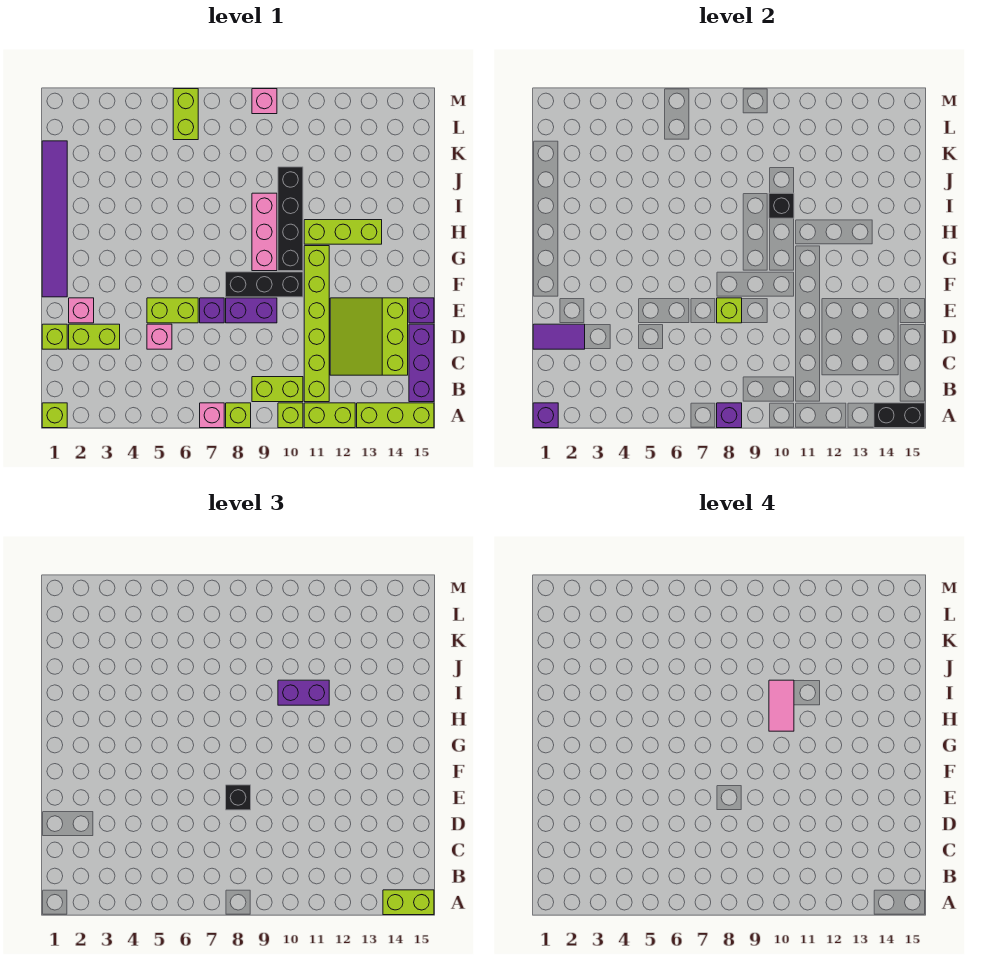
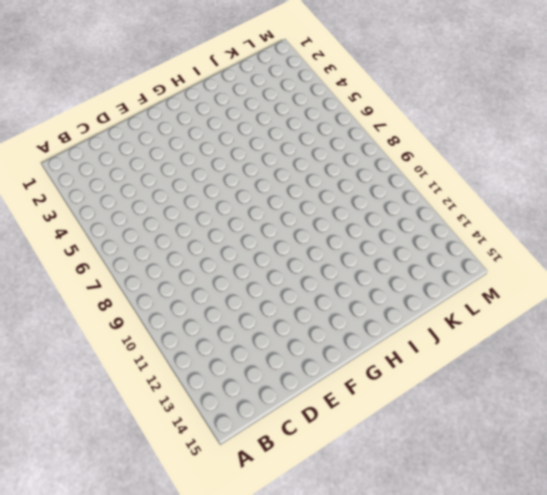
none -> lime 1x1 brick [42,403,67,428]
none -> pink 1x1 brick [200,403,224,428]
none -> lime 1x1 brick [226,403,251,428]
none -> lime 1x1 brick [278,403,303,428]

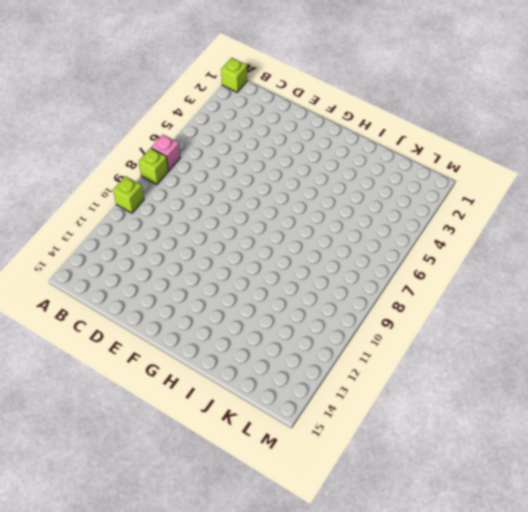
none -> lime 1x2 brick [304,403,355,428]
none -> lime 1x3 brick [357,403,434,428]
none -> lime 1x2 brick [252,377,303,402]
none -> lime 1x6 brick [304,246,329,402]

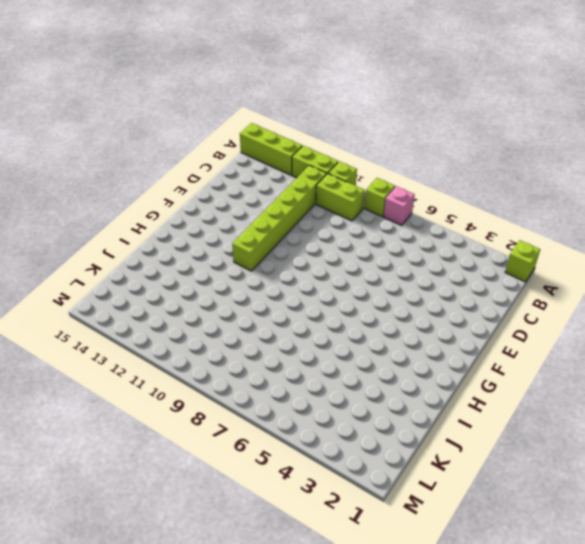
none -> purple 1x3 brick [409,324,434,402]
none -> lime 3x3 slope [330,298,408,375]
none -> lime 1x1 brick [42,324,67,349]
none -> lime 1x2 brick [69,324,120,349]

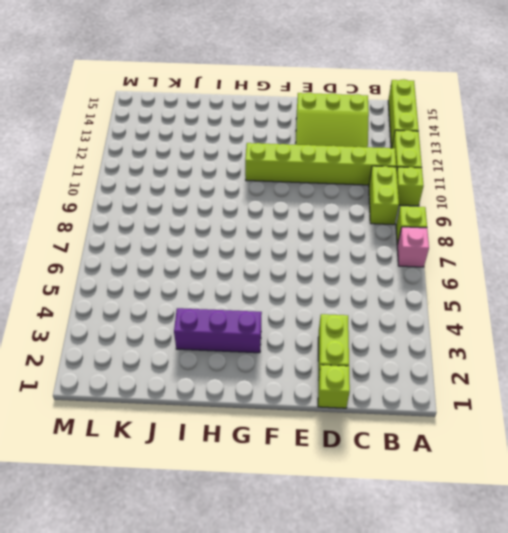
purple 1x3 brick [174,308,262,353] -> purple 1x3 brick moved to [409,324,434,402]
none -> lime 1x1 brick [42,403,67,428]
none -> pink 1x1 brick [147,324,172,349]
none -> pink 1x1 brick [69,298,94,323]
none -> lime 1x2 brick [147,298,198,323]

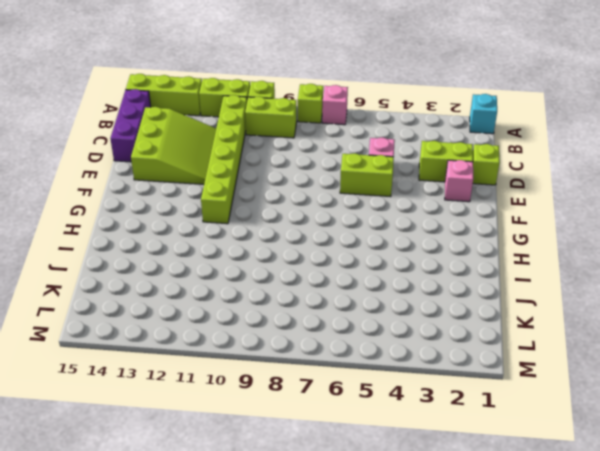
cyan 1x1 brick [470,94,497,134] -> lime 1x1 brick [42,403,67,428]
none -> purple 1x1 brick [200,298,224,323]
none -> purple 1x2 brick [226,298,277,323]
none -> purple 1x1 brick [409,298,434,323]
none -> purple 1x6 tile [42,141,67,297]

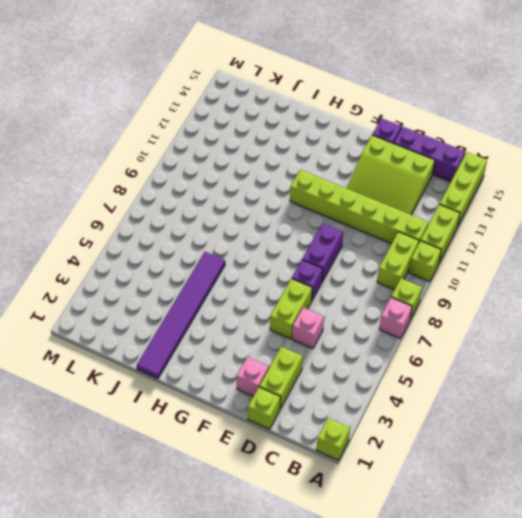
purple 1x6 tile [137,252,225,379] -> purple 1x6 tile turned to [42,141,67,297]
none -> black 1x3 brick [226,272,303,297]
none -> pink 1x3 brick [252,193,277,271]
none -> black 1x4 brick [278,167,303,271]
none -> lime 1x3 brick [304,220,382,244]

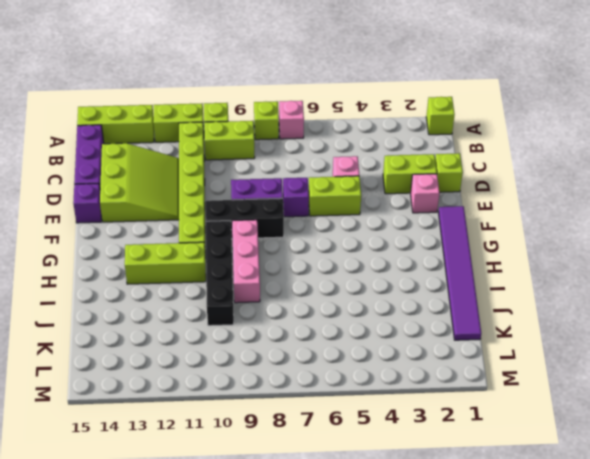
none -> lime 1x2 brick [173,89,198,140]
none -> pink 1x1 brick [252,89,277,114]
none -> purple 1x1 brick [533,403,558,428]
none -> purple 1x1 brick [717,403,742,428]

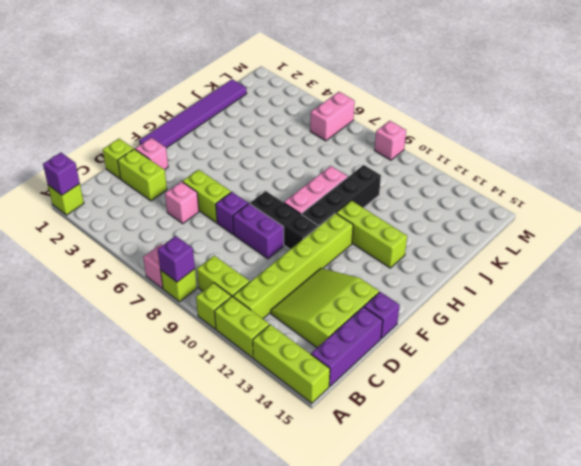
pink 1x2 brick [310,92,355,141] -> lime 1x2 brick [173,89,198,140]
none -> black 1x2 brick [874,403,925,428]
none -> purple 1x2 tile [533,324,585,349]
none -> lime 1x1 brick [717,298,742,323]
none -> black 1x1 brick [769,193,794,218]

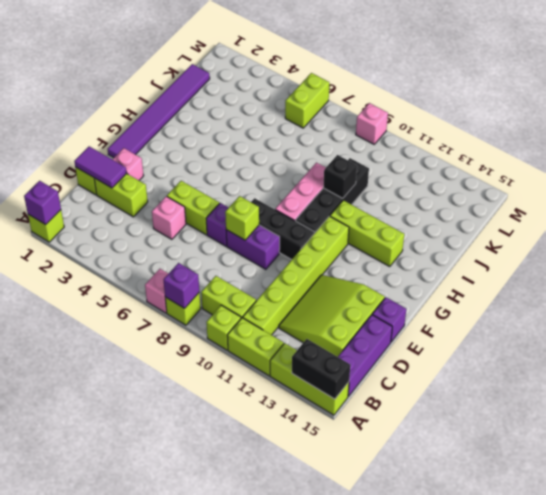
none -> lime 1x2 brick [383,890,434,915]
none -> black 1x1 brick [226,785,251,810]
none -> purple 1x2 brick [278,680,329,705]
none -> pink 1x2 tile [769,680,794,731]

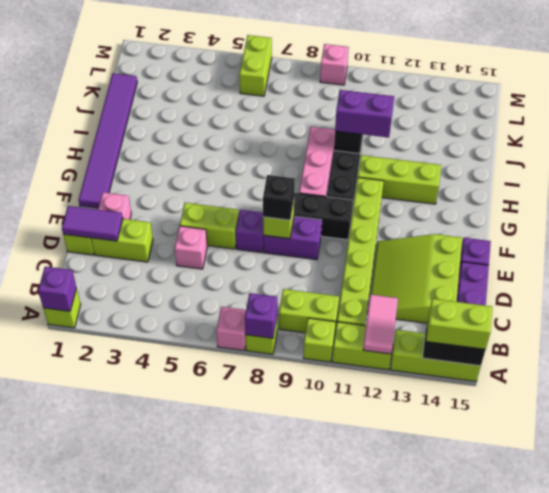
pink 1x2 tile [363,294,398,354] -> pink 1x2 tile moved to [769,680,794,731]

